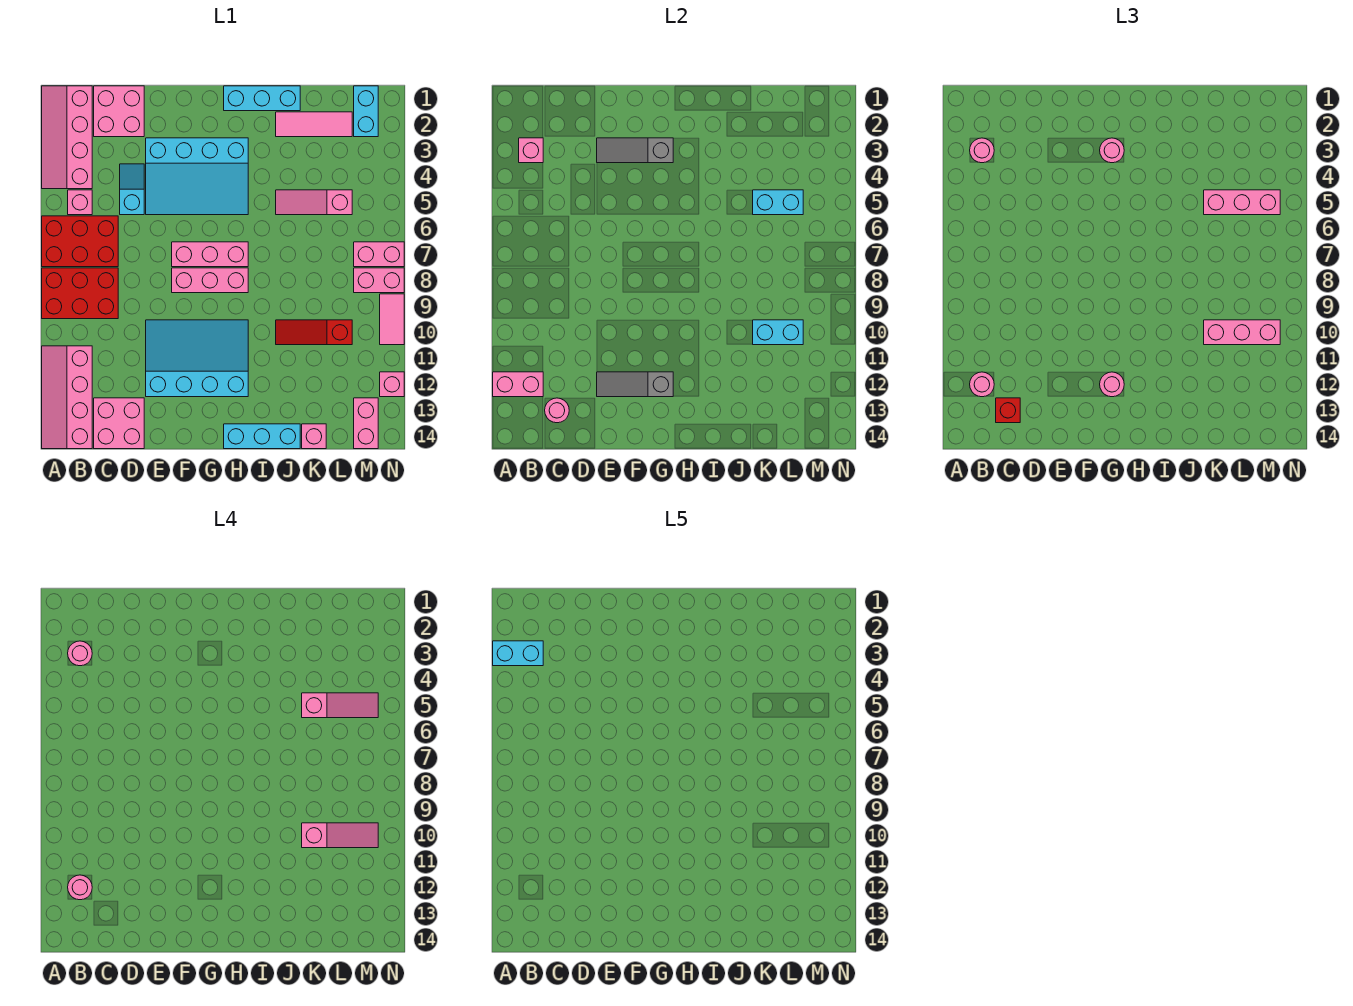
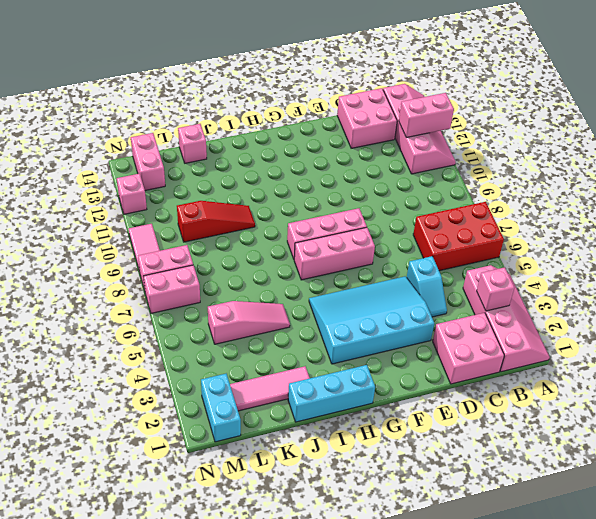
none -> red 2x3 brick [42,268,118,319]
none -> pink 1x1 brick [68,190,92,215]
none -> cyan 3x4 slope [146,320,248,397]
none -> cyan 1x3 brick [224,424,300,449]

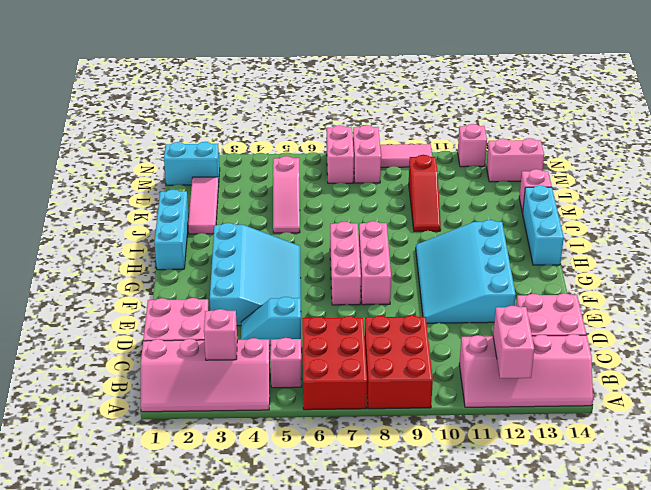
none -> pink 1x1 round brick [545,398,569,423]
none -> grey 1x3 slope [597,138,673,163]
none -> grey 1x3 slope [597,372,673,397]
none -> cyan 1x2 brick [753,190,803,215]

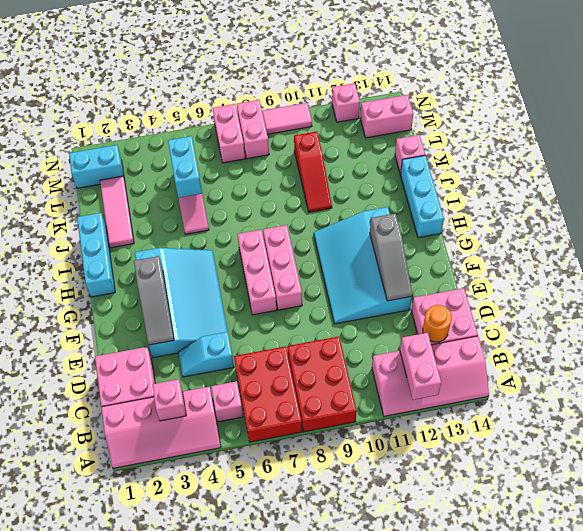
orange 1x1 round brick [423,305,452,342] -> pink 1x1 round brick [545,398,569,423]
none -> cyan 1x2 brick [753,320,803,345]
none -> pink 1x1 round brick [970,138,994,163]
none -> pink 1x1 round brick [970,372,994,397]
none -> red 1x1 brick [996,398,1020,423]

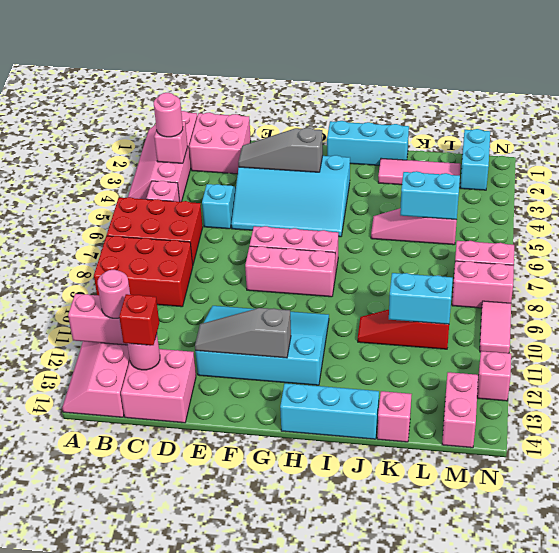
none -> pink 1x1 round brick [1100,138,1124,163]
none -> pink 1x1 round brick [1100,372,1124,397]
none -> pink 1x3 brick [1204,190,1280,215]
none -> pink 1x3 brick [1204,320,1280,345]

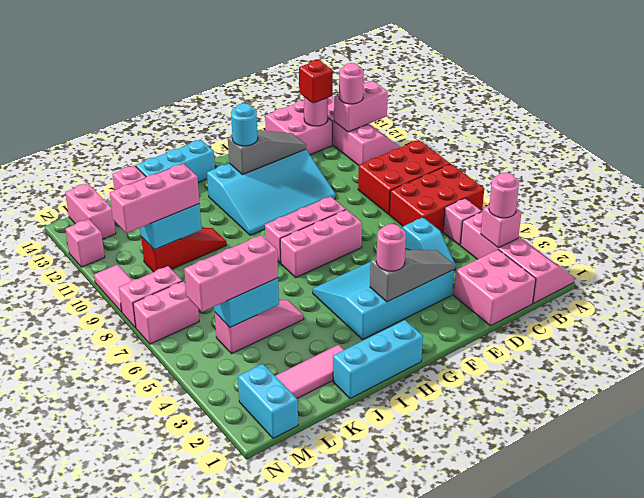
cyan 1x1 round brick [231,103,258,146] -> pink 1x1 round brick [1100,372,1124,397]
none -> pink 1x1 round brick [68,641,92,666]
none -> pink 1x1 round brick [68,875,92,900]
none -> pink 1x3 slope [302,693,378,718]
none -> pink 1x3 slope [302,823,378,848]

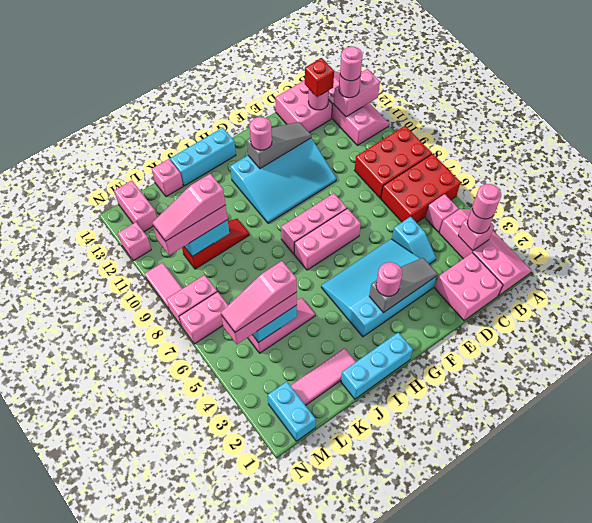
none -> cyan 1x2 brick [493,641,543,666]

